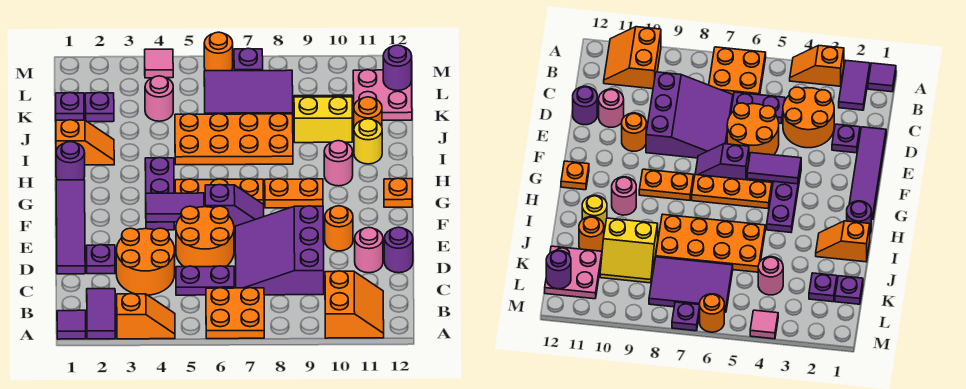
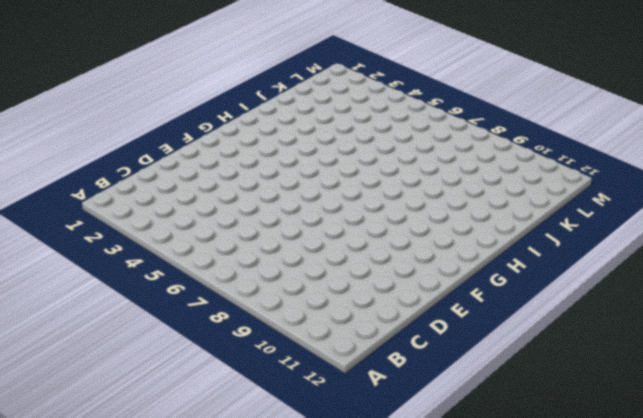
none -> purple 1x1 tile [57,310,86,339]
none -> purple 1x2 tile [87,289,115,339]
none -> orange 1x2 slope [117,294,175,339]
none -> orange 2x2 plate [206,288,264,339]

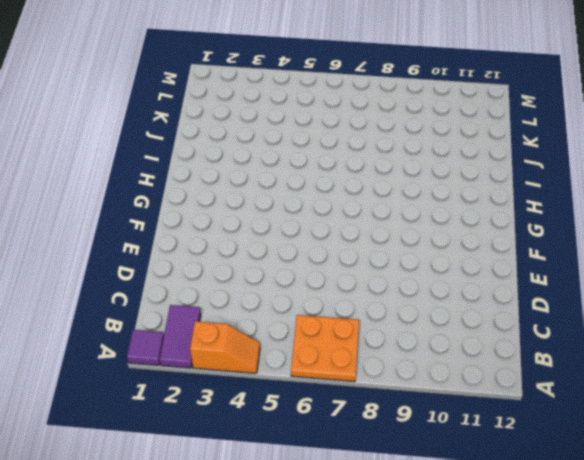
none -> orange 2x2 slope [325,271,384,338]
none -> orange 2x2 round brick [116,228,175,295]
none -> purple 1x2 plate [176,266,234,295]
none -> purple 3x3 slope [235,206,324,295]

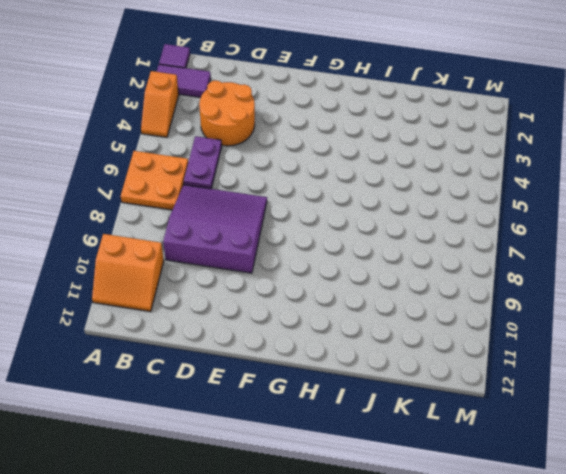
none -> purple 1x4 tile [56,180,85,274]
none -> purple 1x1 plate [86,245,115,274]
none -> orange 2x2 round brick [176,206,234,267]
none -> pink 1x1 round brick [355,227,383,273]

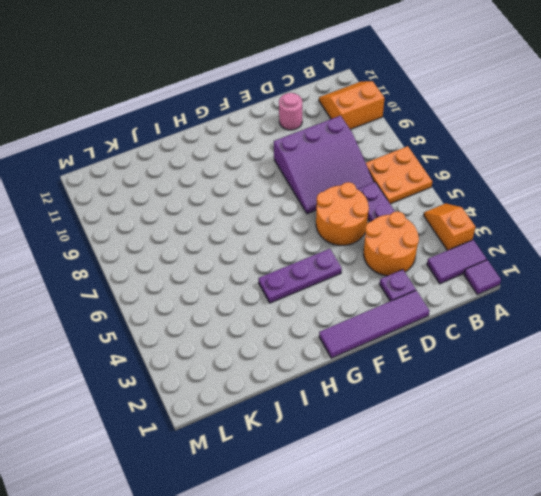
none -> purple 1x1 round brick [384,227,413,273]
none -> orange 1x1 round brick [325,206,353,251]
none -> purple 1x2 slope [205,185,264,230]
none -> orange 1x3 plate [175,179,264,207]

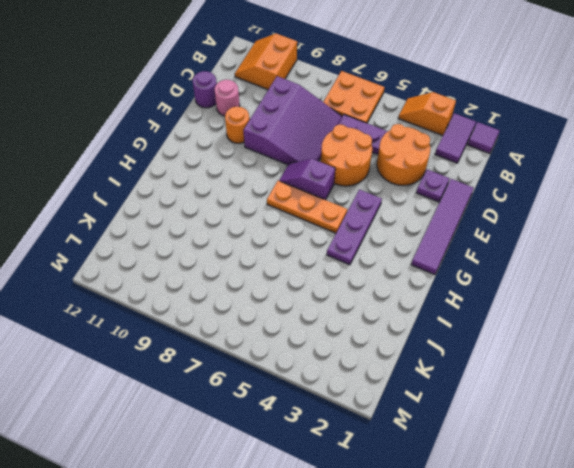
none -> orange 1x2 plate [265,179,323,208]
none -> orange 1x1 plate [384,178,412,207]
none -> purple 1x1 round brick [56,142,85,180]
none -> pink 1x1 round brick [324,141,353,186]

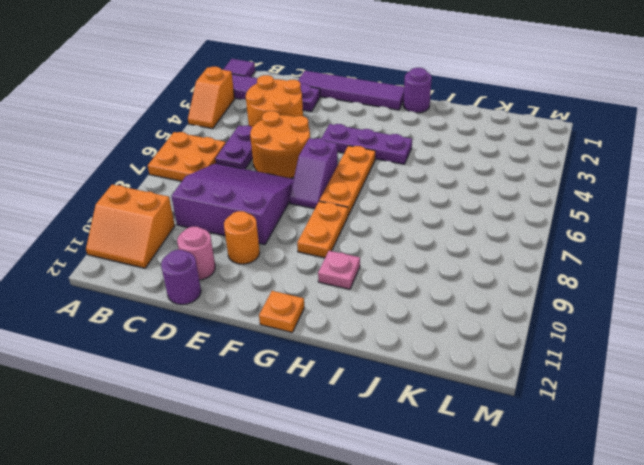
pink 1x1 plate [318,251,360,289] -> pink 1x1 round brick [324,141,353,186]
none -> orange 1x2 slope [56,120,114,165]
none -> orange 2x4 plate [175,114,293,165]
none -> yellow 1x1 round brick [354,119,382,164]
none -> yellow 2x2 slope [294,95,352,143]

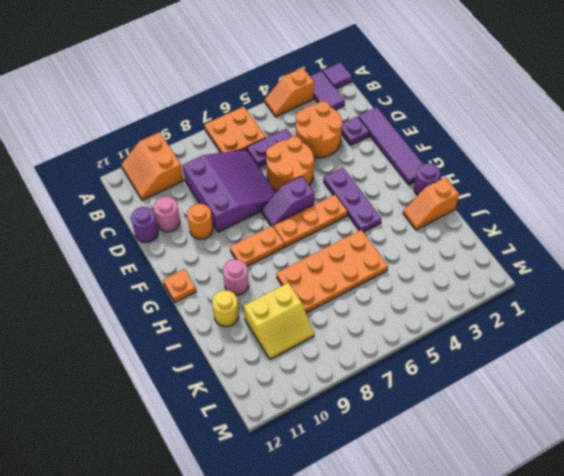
none -> orange 1x1 round brick [354,97,382,127]
none -> purple 1x1 plate [56,93,84,120]
none -> purple 1x1 plate [85,92,114,122]
none -> pink 1x1 round brick [145,76,173,121]

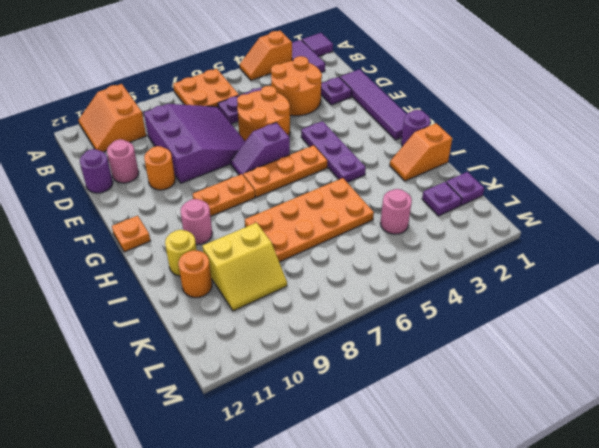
none -> purple 2x3 tile [204,70,293,114]
none -> pink 2x2 plate [353,70,412,120]
none -> pink 1x1 tile [145,49,173,78]
none -> orange 1x1 round brick [204,32,233,71]

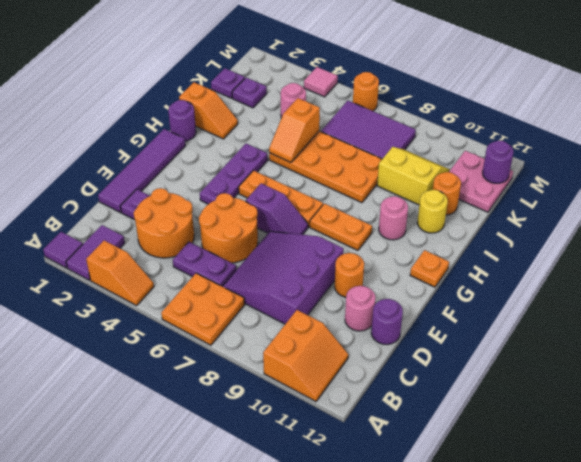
orange 1x2 slope [269,98,320,162] -> none
none -> purple 1x1 plate [234,48,263,71]
none -> purple 1x2 tile [146,193,204,222]

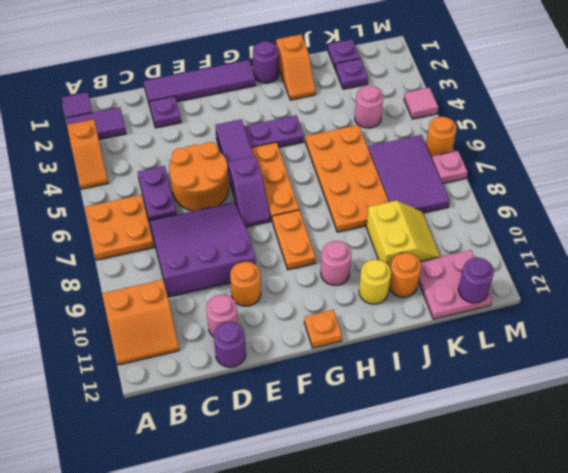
pink 1x1 plate [432,151,467,183] -> purple 1x1 plate [234,48,263,71]
none -> orange 2x2 round brick [116,228,175,295]

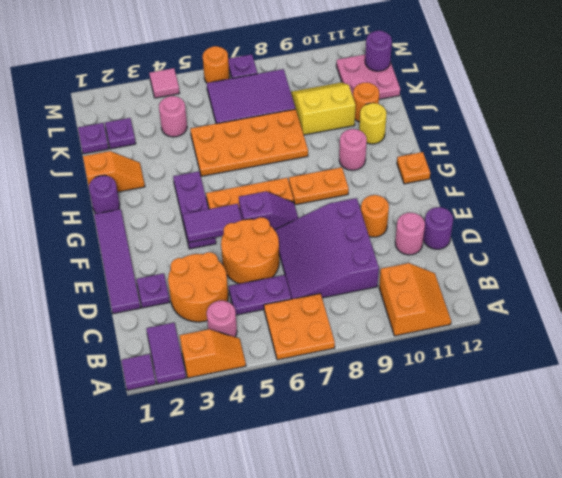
pink 1x1 round brick [207,301,237,337] -> none

